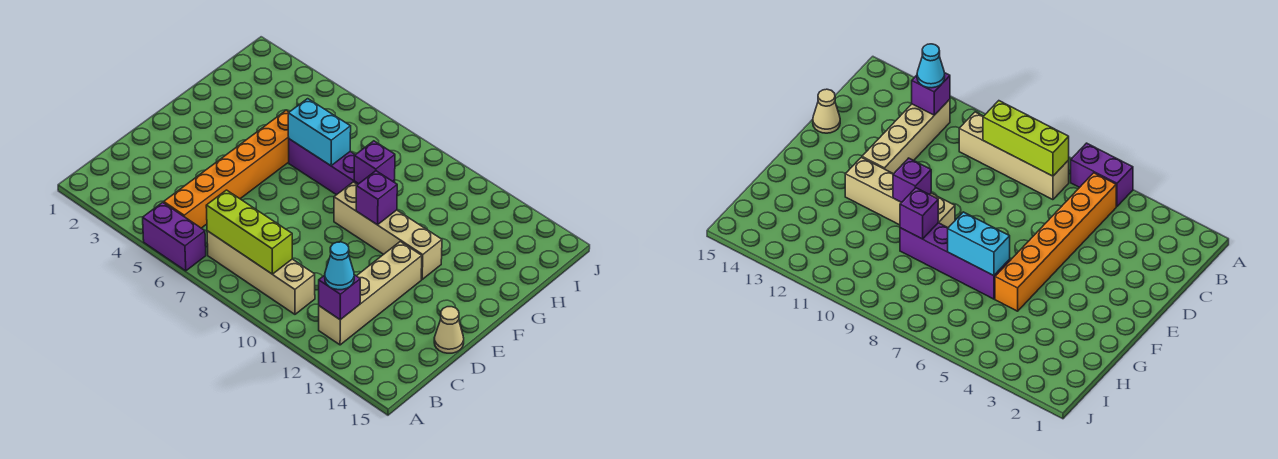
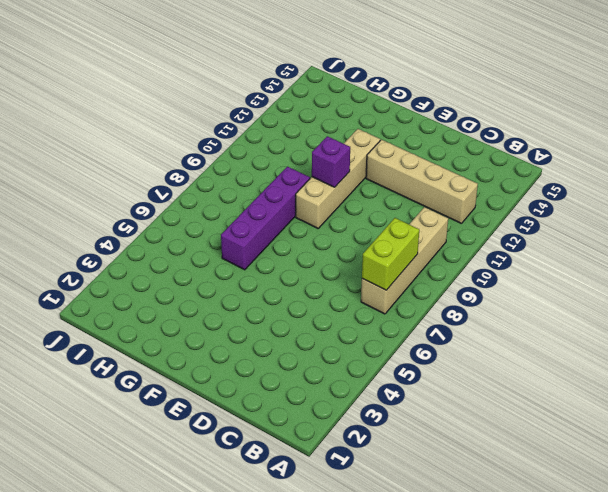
lime 1x2 brick [362,218,419,290] -> lime 1x3 brick [206,190,292,274]
none -> purple 1x2 brick [143,202,206,271]
none -> orange 1x6 brick [164,110,289,228]
none -> tan 1x1 cone [434,307,464,353]

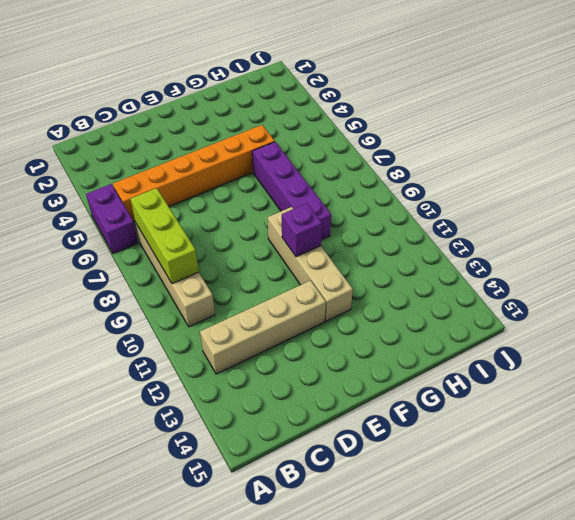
none -> tan 1x1 cone [434,307,464,353]
none -> purple 1x1 brick [319,275,360,320]
none -> cyan 1x2 brick [288,99,351,166]

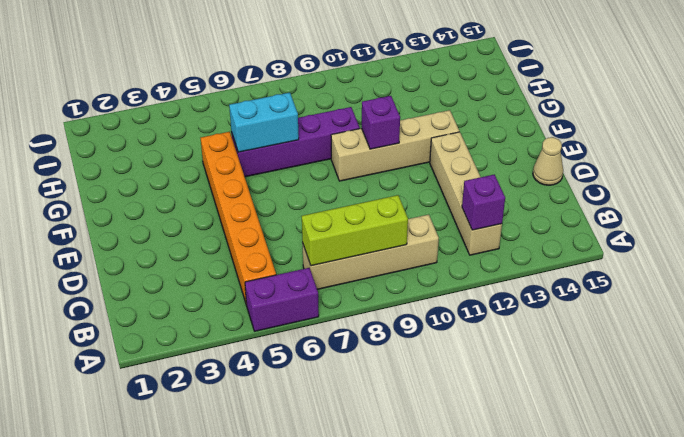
none -> purple 1x1 brick [354,141,395,184]
none -> cyan 1x1 cone [325,242,354,290]

